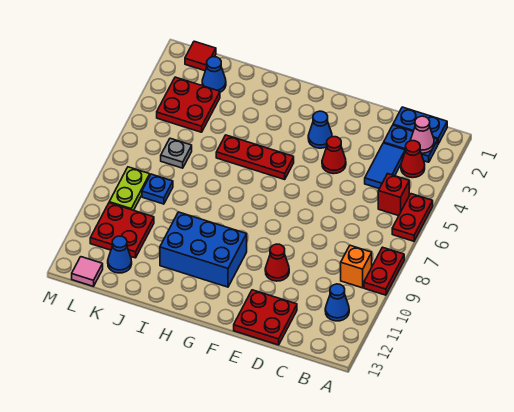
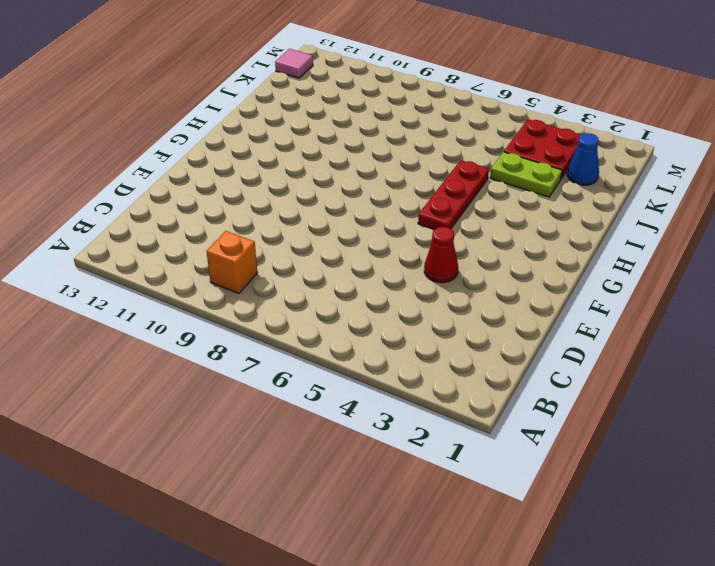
lime 1x2 plate [490,152,562,197] -> lime 1x2 plate moved to [109,167,150,210]
none -> red 1x2 plate [392,194,433,241]
none -> red 1x2 plate [364,247,404,295]
none -> blue 1x2 plate [393,107,447,144]

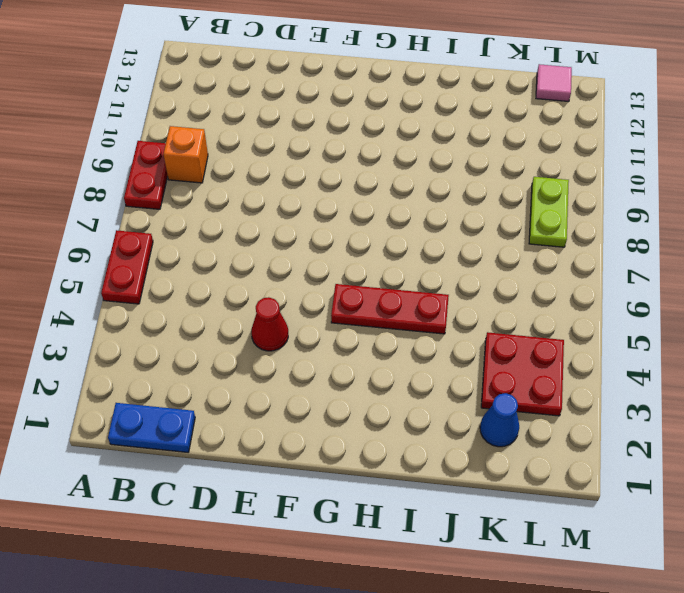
none -> blue 1x2 plate [384,125,438,162]
none -> red 1x1 cone [401,141,425,178]
none -> red 1x1 brick [378,174,409,216]

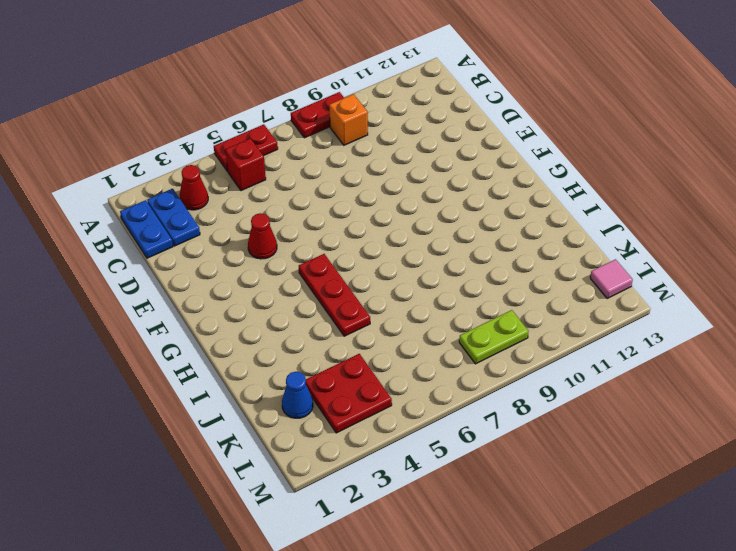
none -> blue 1x1 cone [325,284,349,321]
none -> blue 1x2 tile [365,143,405,189]
none -> red 2x2 plate [234,290,297,345]

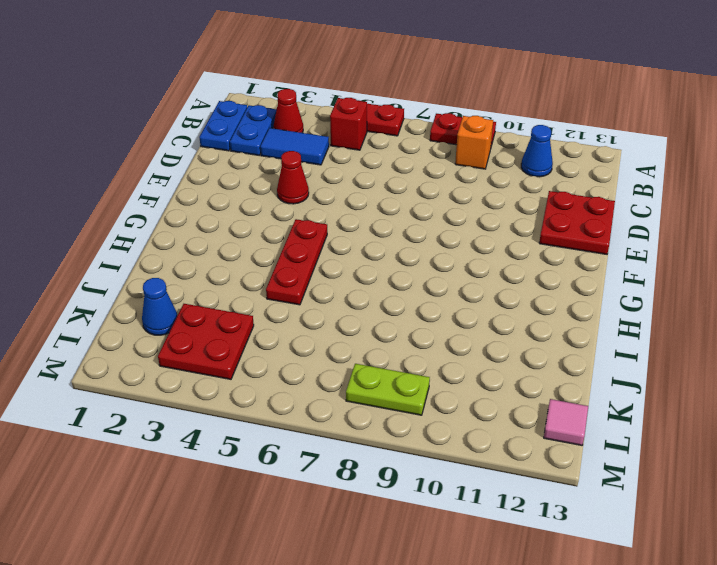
none -> red 1x1 cone [265,244,289,281]
none -> blue 1x1 cone [308,111,332,148]
none -> blue 2x3 brick [160,212,247,287]

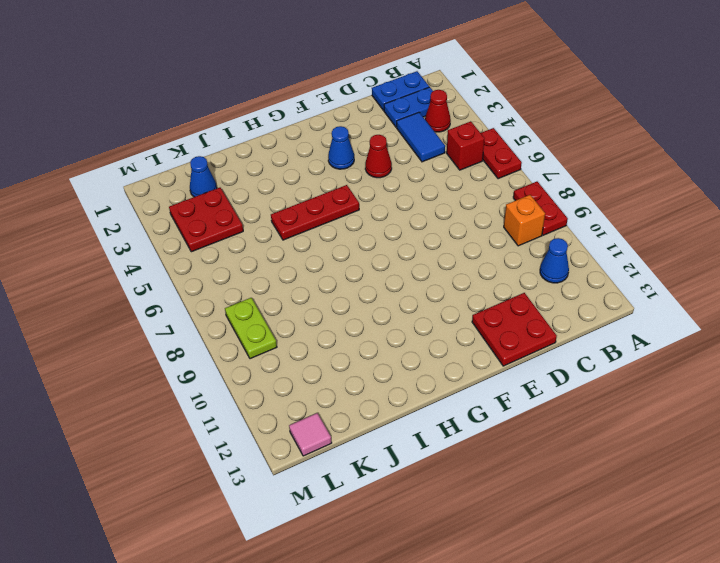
none -> red 1x1 cone [265,244,289,281]
none -> blue 2x3 brick [160,212,247,287]
none -> grey 1x1 plate [161,138,192,168]

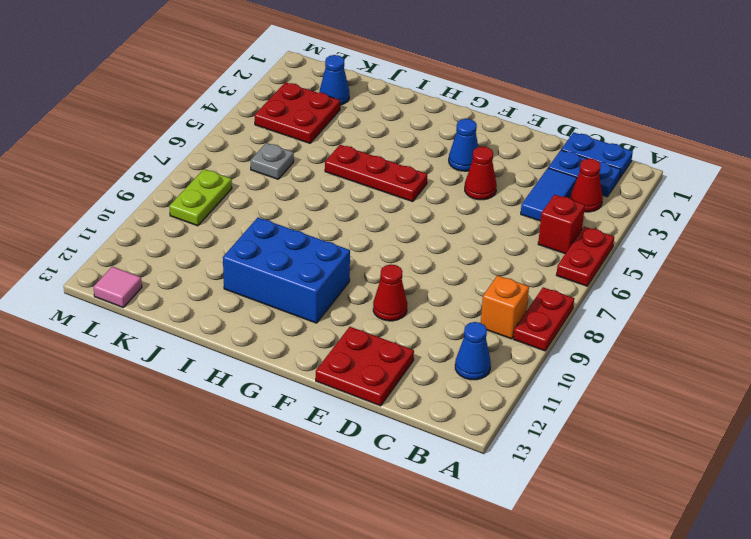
none -> blue 1x1 plate [142,174,173,204]
none -> red 2x2 plate [90,203,154,258]
none -> blue 1x1 cone [108,236,132,273]

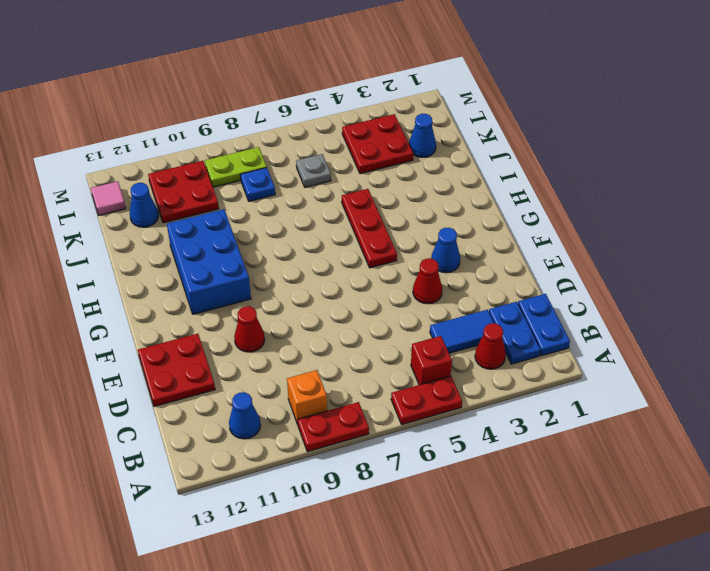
none -> red 1x1 tile [185,41,216,71]
none -> pink 1x1 cone [410,116,434,153]

